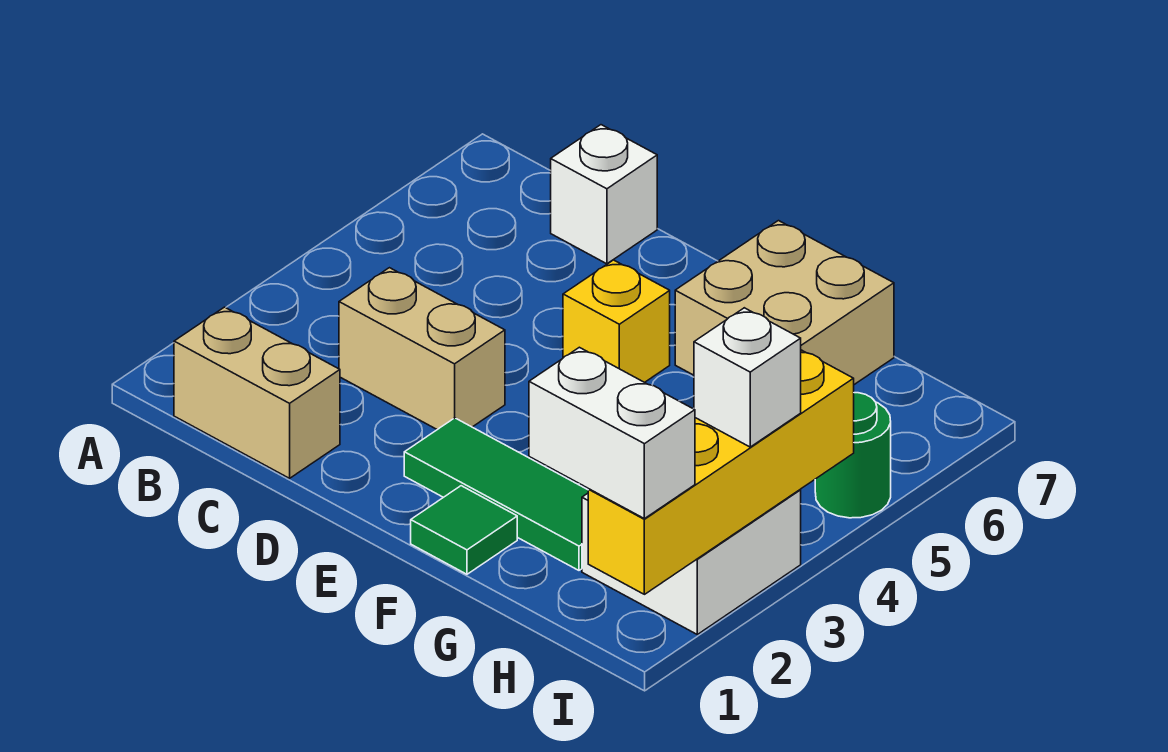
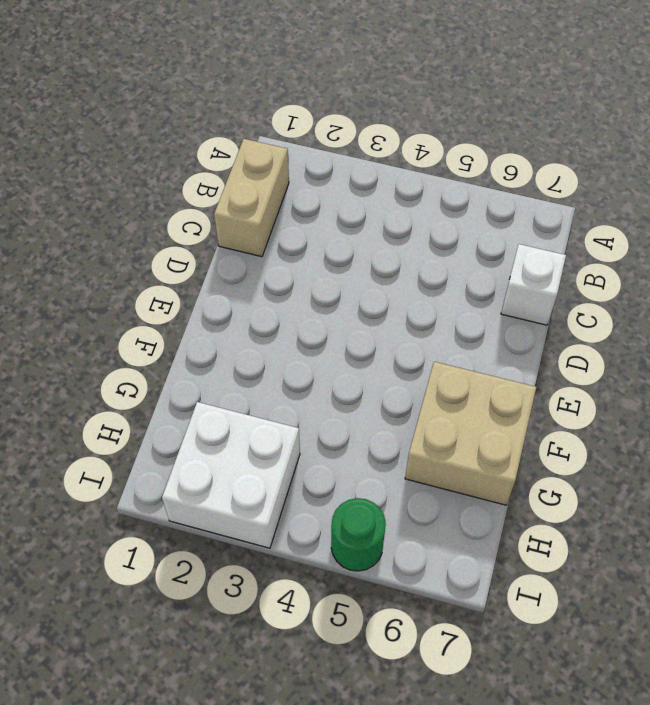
none -> tan 1x2 brick [339,268,505,430]
none -> green 1x3 tile [404,418,588,570]
none -> yellow 1x1 brick [563,260,670,382]

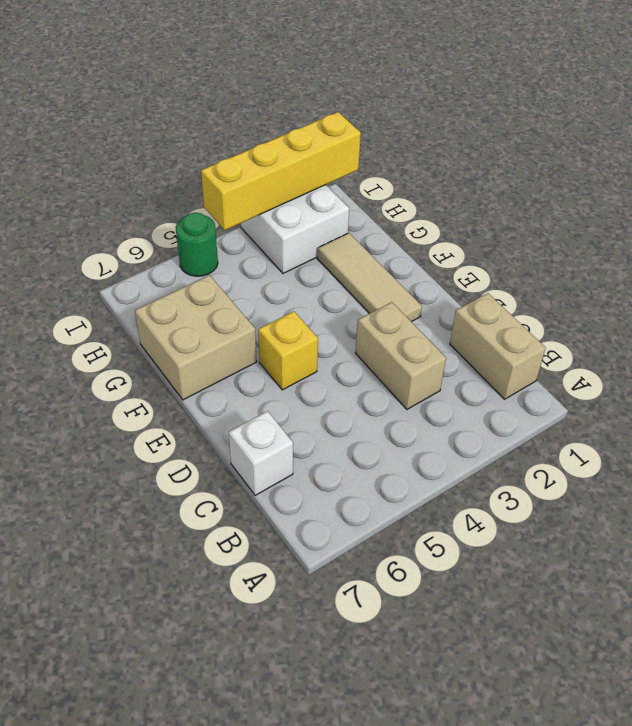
tan 1x3 tile [317,233,422,322] -> green 1x3 tile [404,418,588,570]
none -> green 1x1 tile [411,486,517,574]
none -> white 1x2 brick [529,347,695,519]
none -> white 1x1 brick [694,308,801,447]

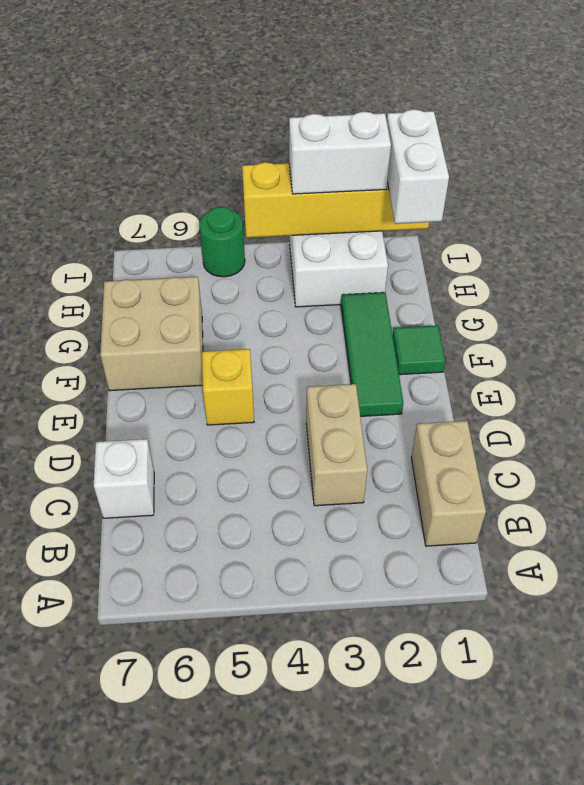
white 1x2 brick [289,112,391,194] -> white 1x1 brick [694,308,801,447]

